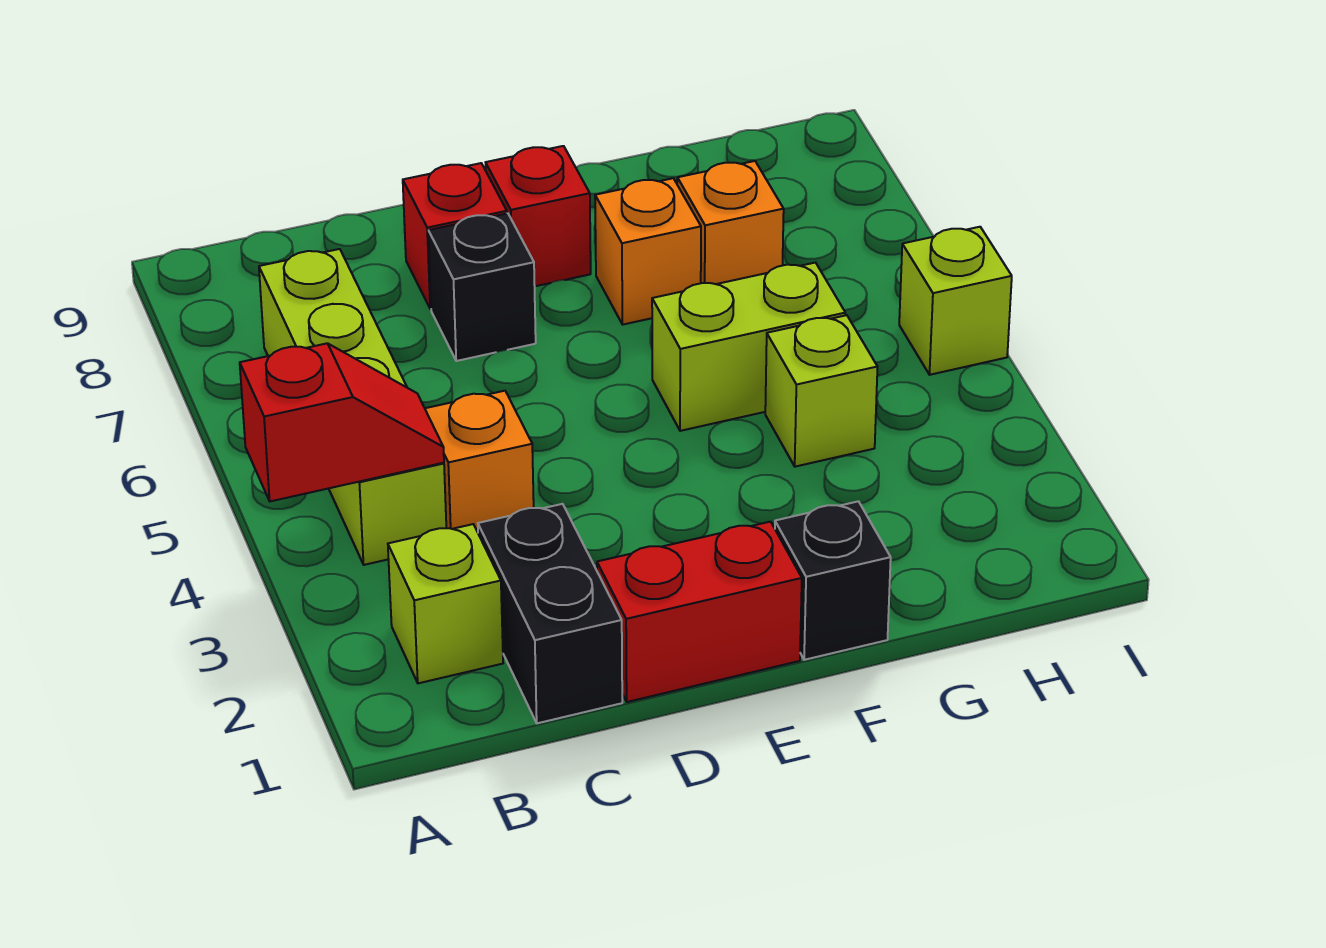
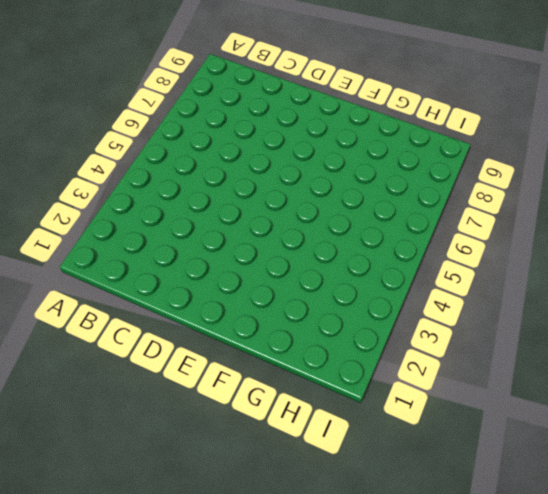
none -> lime 1x1 brick [388,524,503,683]
none -> lime 1x4 brick [259,249,446,565]
none -> black 1x2 brick [478,504,622,723]

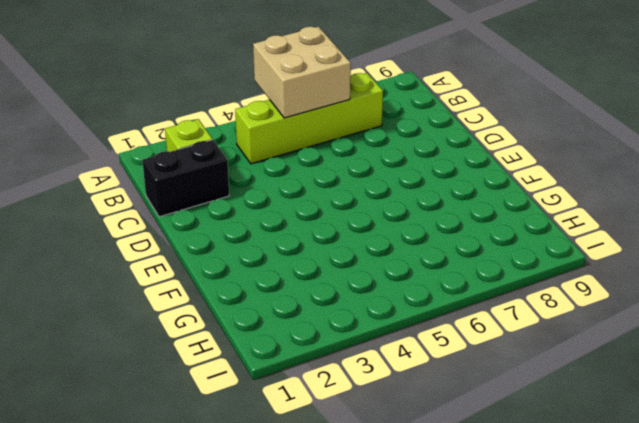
tan 2x2 brick [253,27,351,118] -> none
none -> orange 1x1 brick [425,391,534,532]
none -> red 1x2 brick [597,522,802,702]
none -> black 1x1 brick [428,213,536,361]

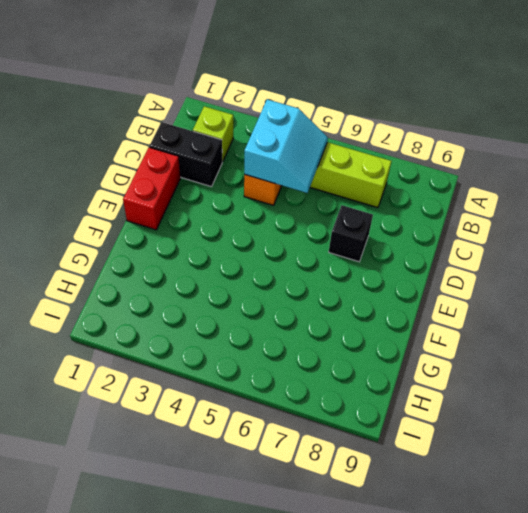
cyan 2x2 slope [244,99,328,193] -> red 1x2 slope [240,343,444,501]
none -> red 1x1 brick [403,163,507,309]
none -> red 1x1 brick [486,146,591,286]
none -> black 1x1 brick [775,501,891,660]

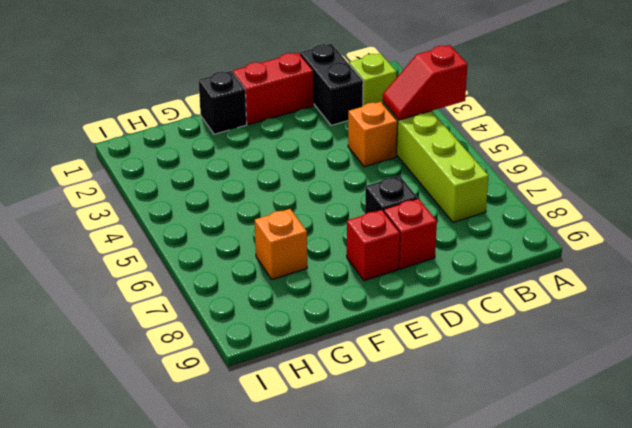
none -> lime 1x2 brick [652,263,845,431]
none -> orange 1x1 brick [595,178,701,325]
none -> lime 1x1 brick [765,315,877,467]

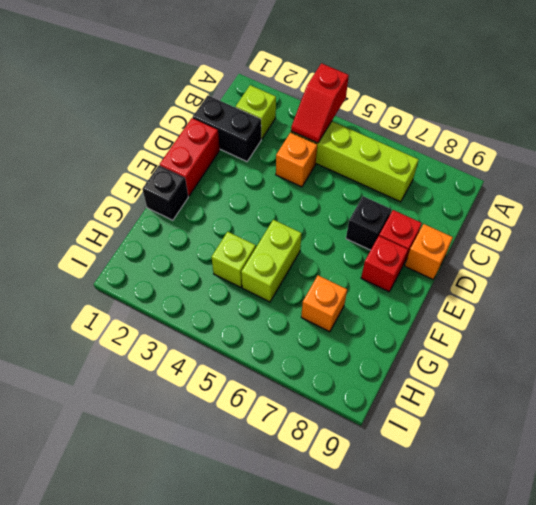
orange 1x1 brick [405,224,453,279] -> orange 1x1 brick moved to [595,178,701,325]
none -> lime 1x1 brick [899,227,1012,375]

